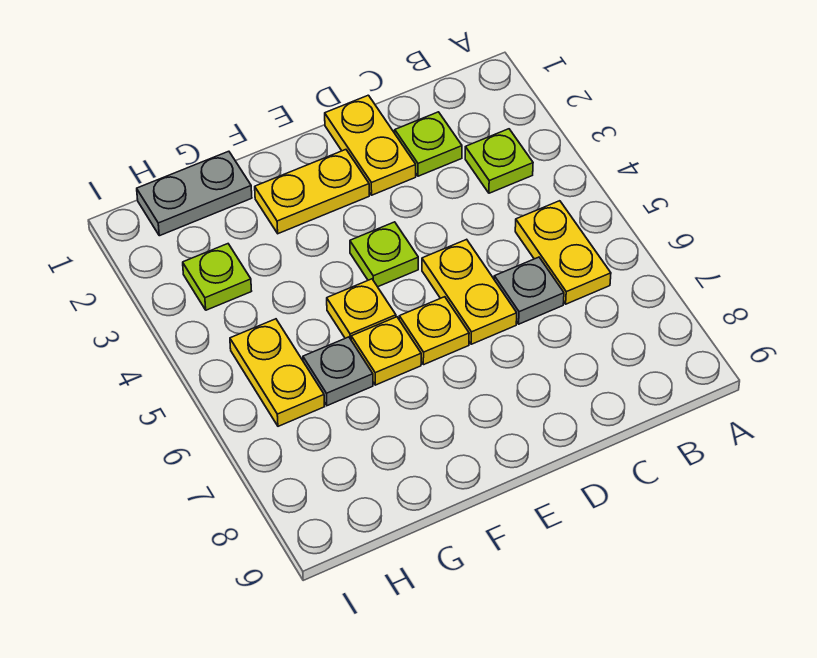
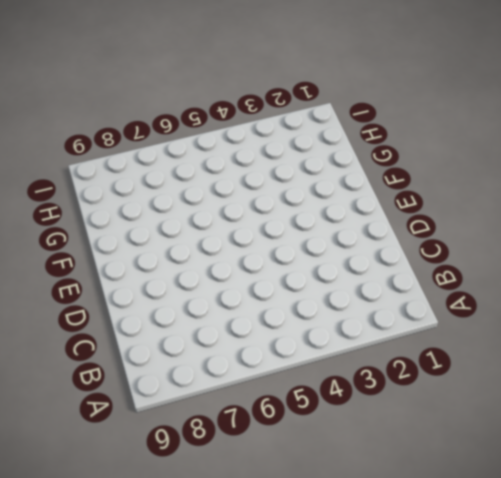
none -> lime 1x1 plate [465,129,533,193]
none -> yellow 1x2 plate [515,201,611,304]
none -> lime 1x1 plate [395,112,462,176]

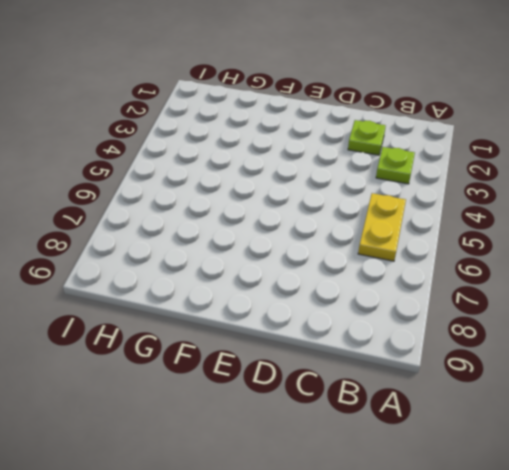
none -> grey 1x1 plate [494,257,564,324]
none -> yellow 1x2 plate [325,95,416,195]
none -> yellow 1x2 plate [422,239,517,344]

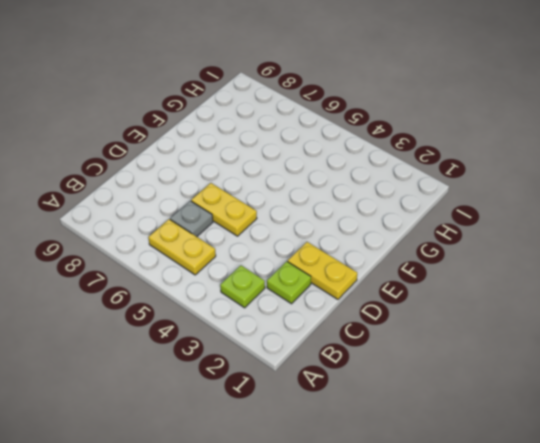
none -> yellow 1x2 plate [255,150,369,234]
none -> lime 1x1 plate [350,222,418,287]
none -> yellow 1x1 plate [399,297,469,365]

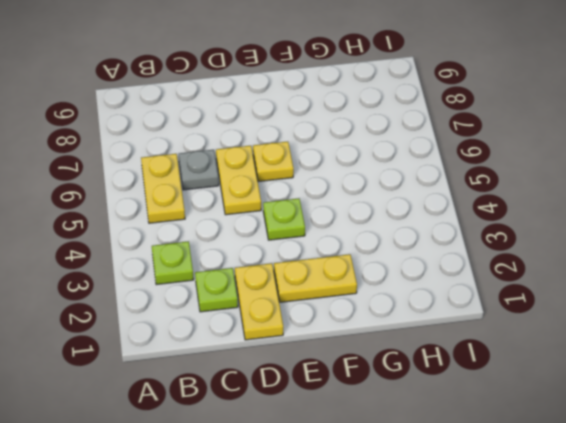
none -> yellow 1x1 plate [327,279,396,339]
none -> yellow 1x1 plate [351,317,421,385]
none -> grey 1x2 plate [137,151,252,236]

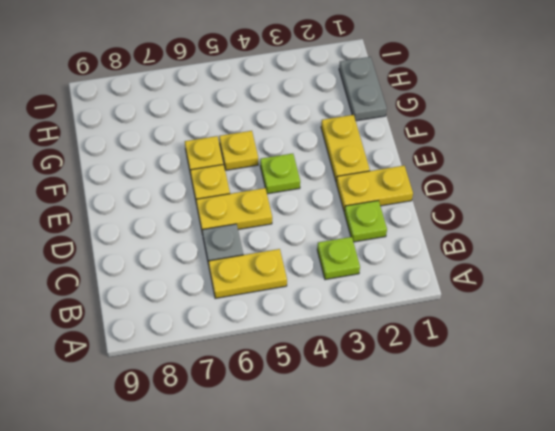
none -> grey 1x1 plate [303,337,373,406]
none -> lime 1x1 plate [183,244,251,310]
none -> yellow 1x2 plate [230,319,324,426]

